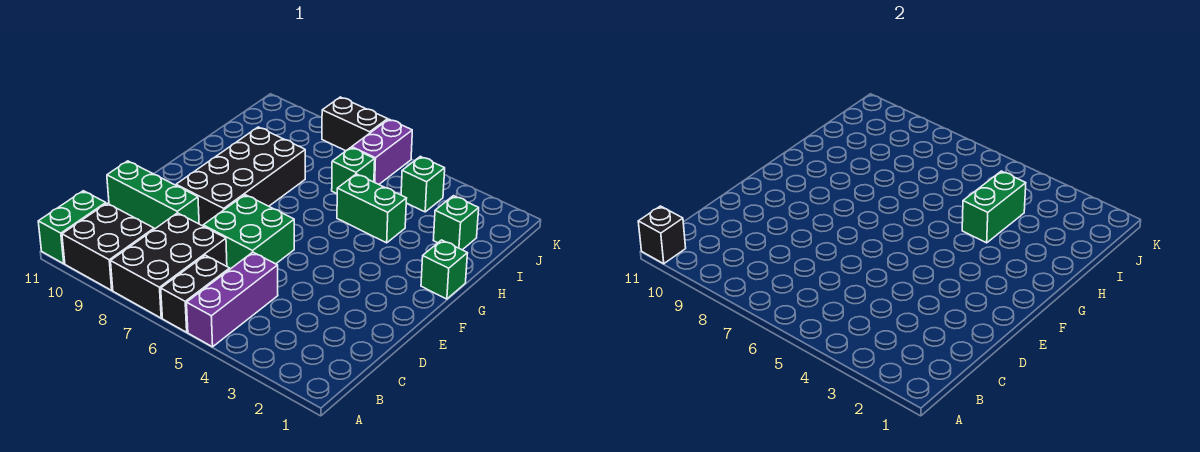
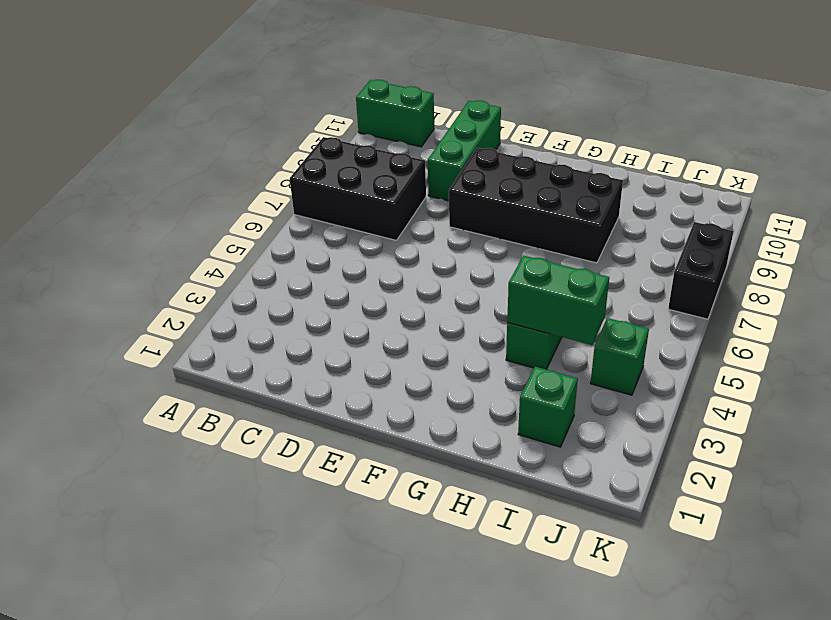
none -> purple 1x3 brick [187,252,278,347]
none -> black 1x2 brick [161,255,230,332]
none -> black 2x2 brick [62,203,154,290]

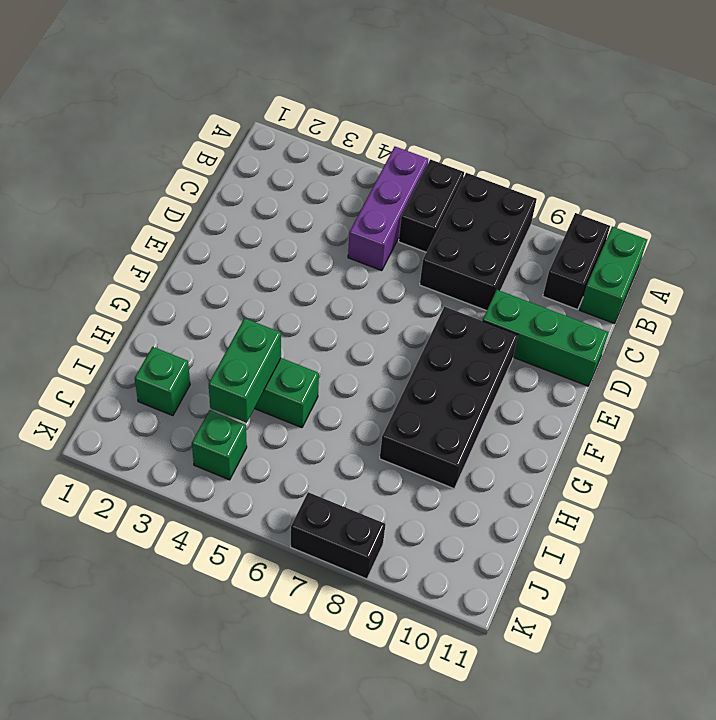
black 1x2 brick [543,213,610,310] -> black 2x2 brick [62,203,154,290]
none -> green 2x2 brick [203,195,294,269]
none -> green 1x1 brick [421,240,468,299]
none -> green 1x1 brick [332,148,375,193]

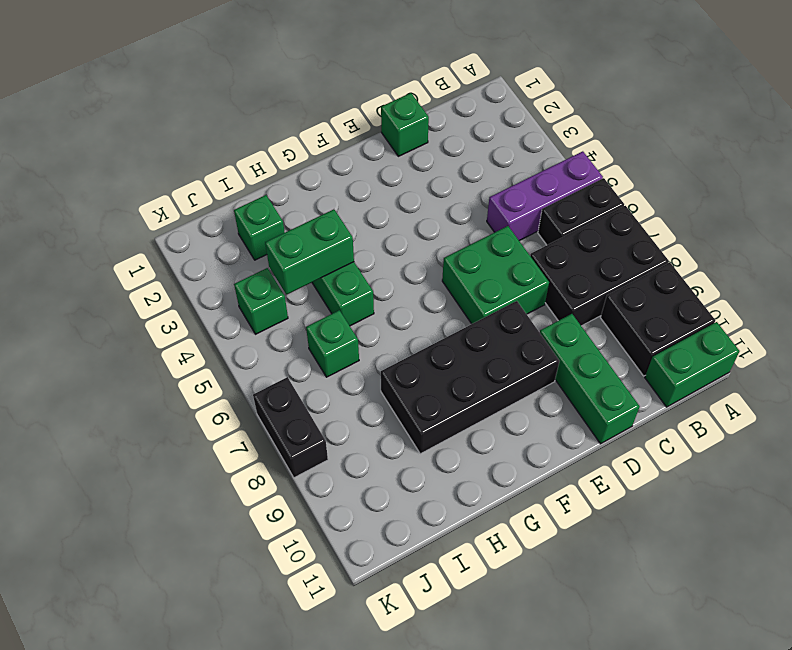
green 1x1 brick [381,93,429,156] -> green 1x1 brick moved to [421,240,468,299]
none -> purple 1x2 brick [352,119,412,184]
none -> black 1x1 brick [638,206,686,264]

